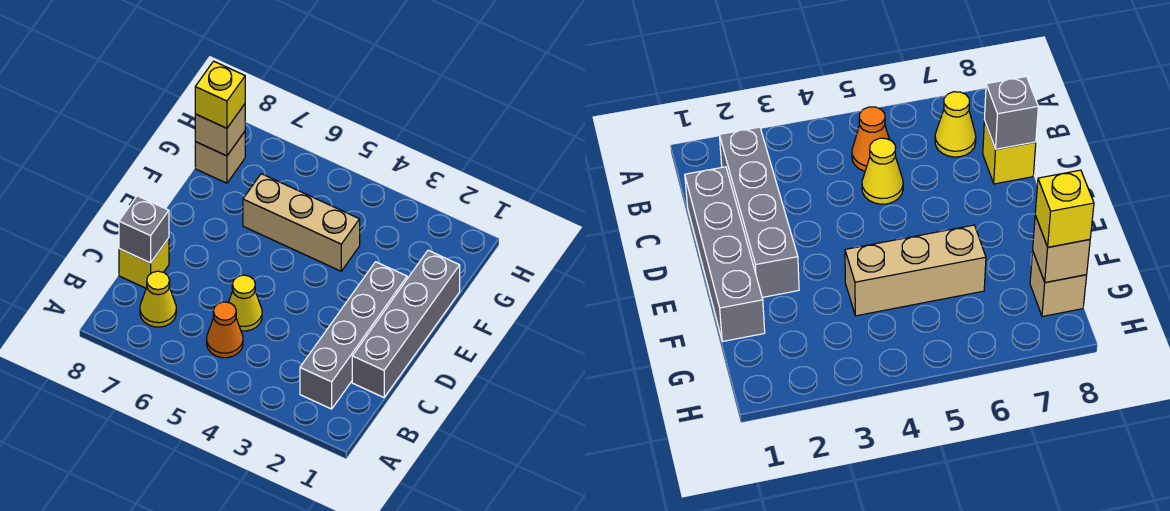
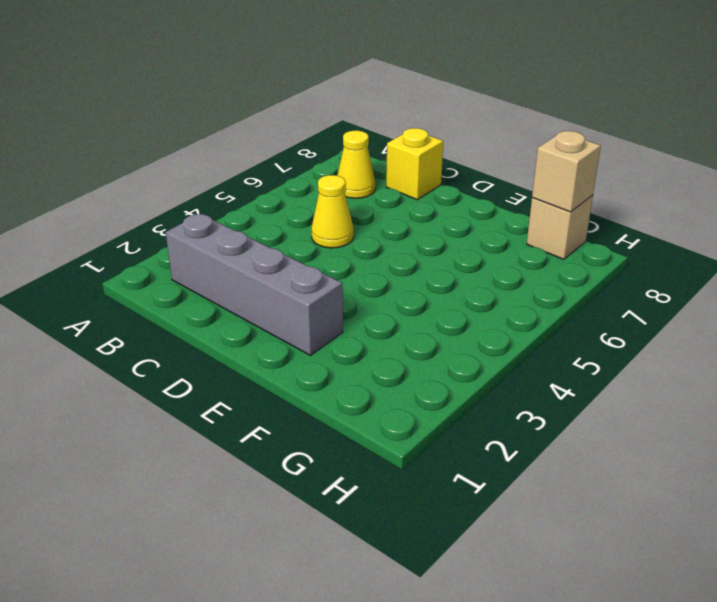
none -> orange 1x1 cone [207,302,243,358]
none -> grey 1x4 brick [352,250,460,397]

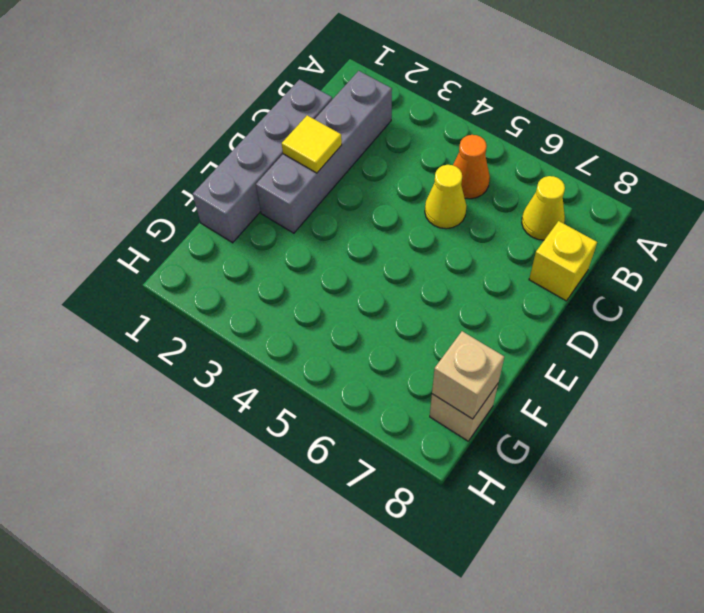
yellow 1x1 tile [282,115,342,173] -> none
none -> tan 1x3 brick [243,174,360,271]
none -> grey 1x1 brick [119,196,169,263]

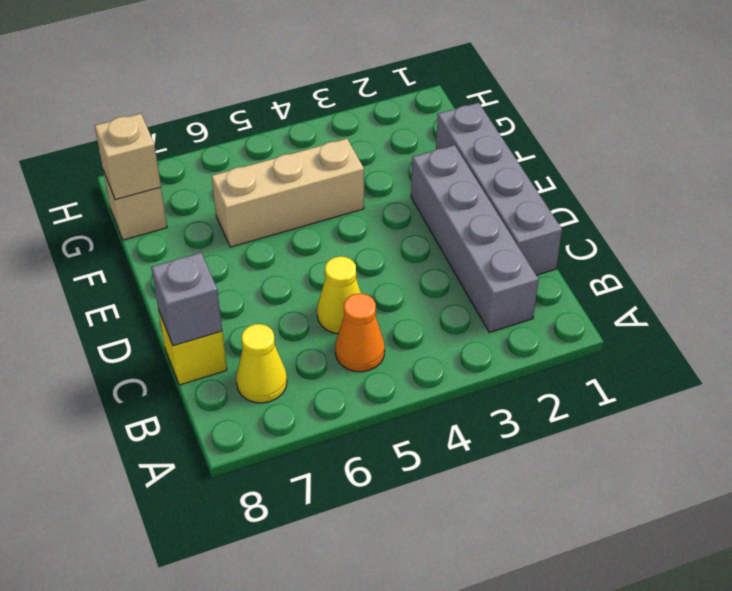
none -> yellow 1x1 brick [195,61,245,128]

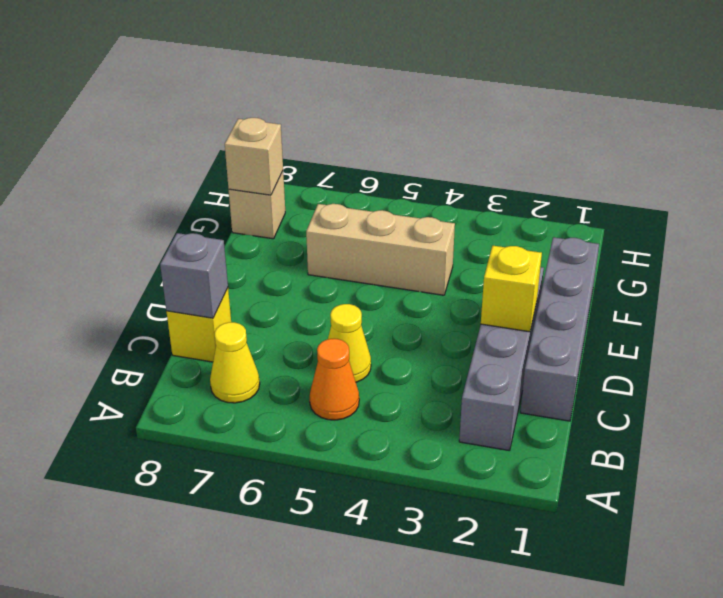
yellow 1x1 brick [481,246,542,332] -> yellow 1x1 brick moved to [195,61,245,128]

